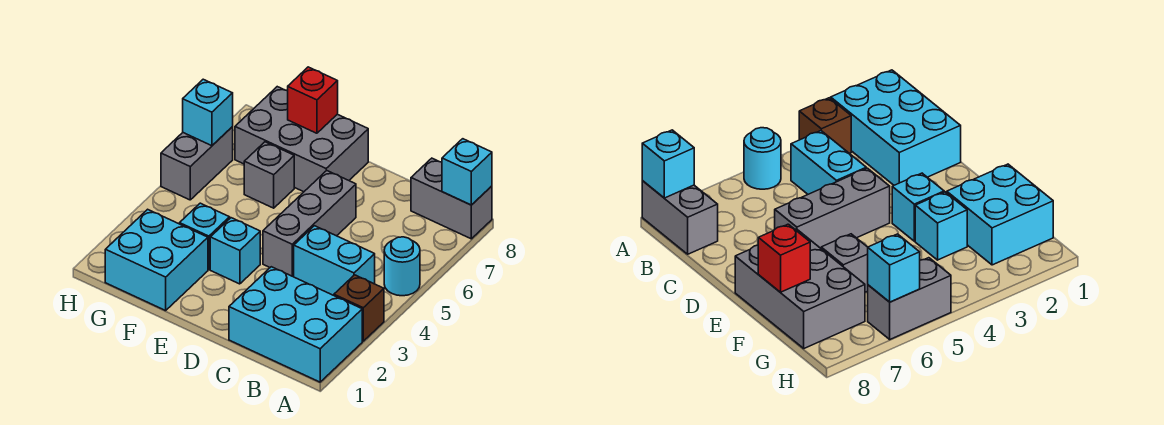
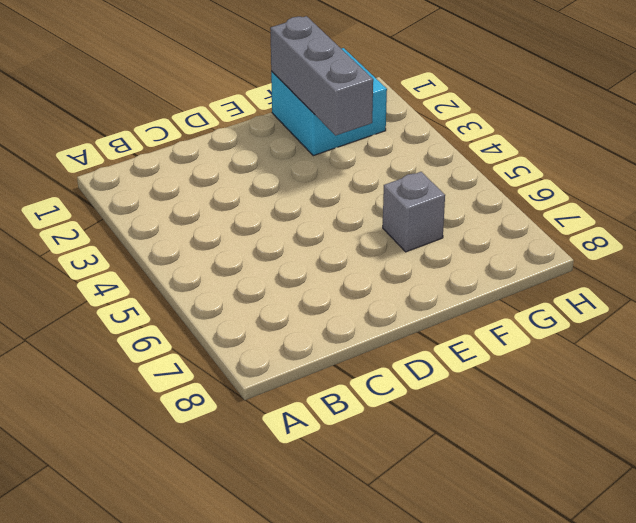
grey 1x3 brick [270,16,373,135] -> grey 1x3 brick moved to [263,171,356,277]
none -> cyan 2x3 brick [229,267,362,382]
none -> brown 1x1 brick [334,275,384,341]
none -> cyan 1x1 round brick [384,237,420,296]

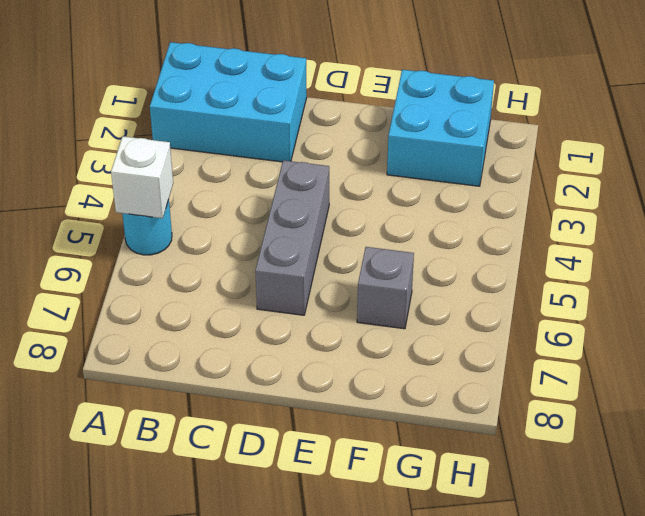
white 1x1 brick [111,136,173,218] -> none
none -> brown 1x1 brick [334,275,384,341]
none -> grey 1x2 brick [411,158,492,239]
none -> cyan 1x2 brick [294,226,375,295]

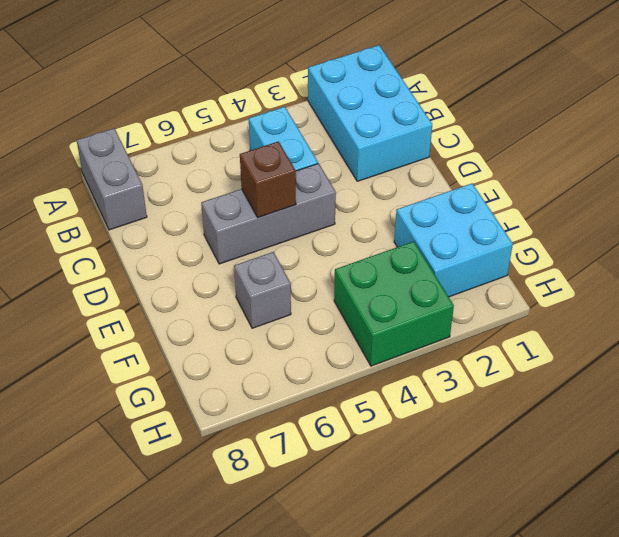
brown 1x1 brick [240,141,296,217] -> brown 1x1 brick moved to [334,275,384,341]
green 2x2 brick [334,241,454,366] -> none
none -> cyan 1x1 round brick [384,237,420,296]
none -> cyan 1x1 brick [210,218,260,284]
none -> grey 2x3 brick [235,87,368,192]

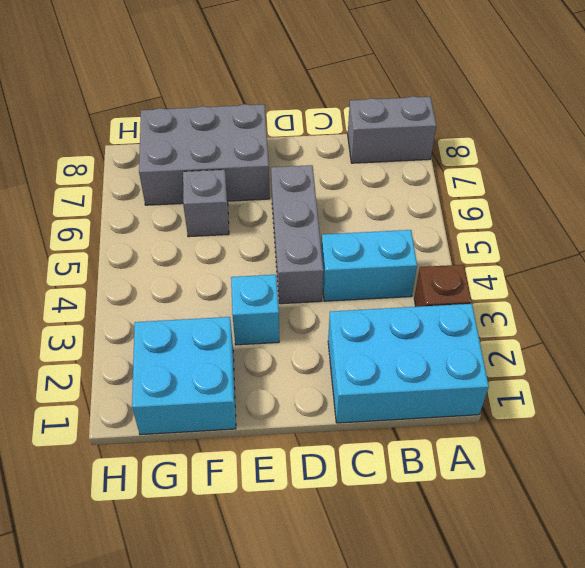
none -> cyan 1x1 round brick [384,237,420,296]
none -> cyan 1x1 brick [180,203,230,270]
none -> grey 1x2 brick [161,127,233,200]

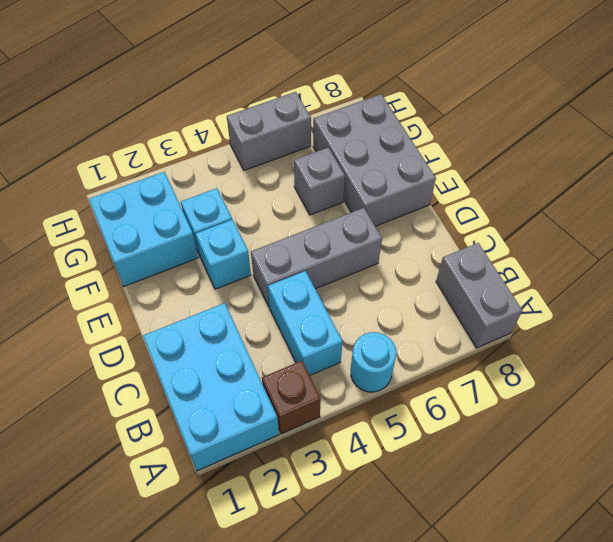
none -> cyan 1x1 brick [442,139,492,205]
none -> red 1x1 brick [288,67,338,133]
none -> cyan 1x1 brick [183,79,233,146]

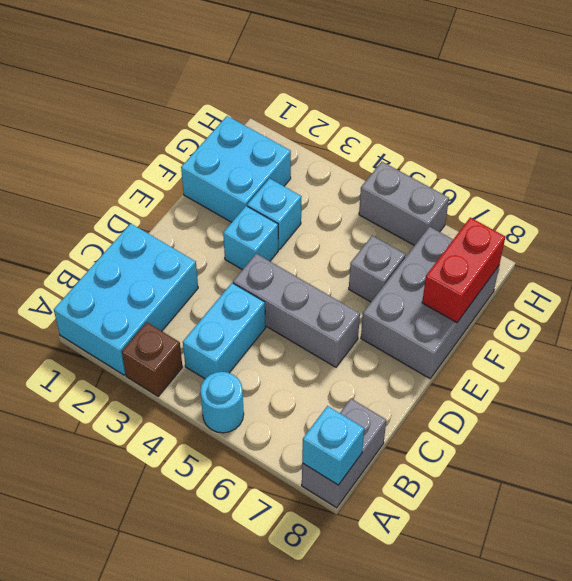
red 1x2 brick [422,218,505,322] -> red 1x1 brick [288,67,338,133]
none -> cyan 1x1 brick [183,79,233,146]

